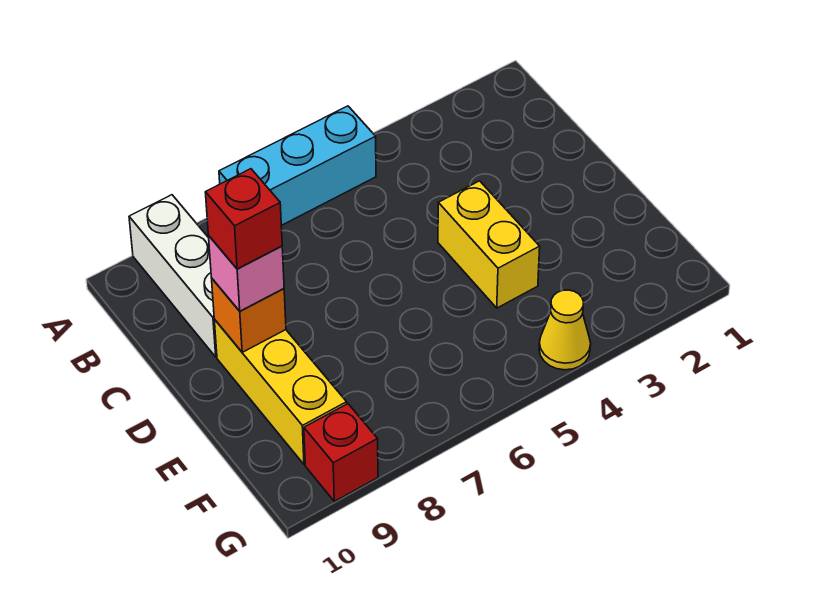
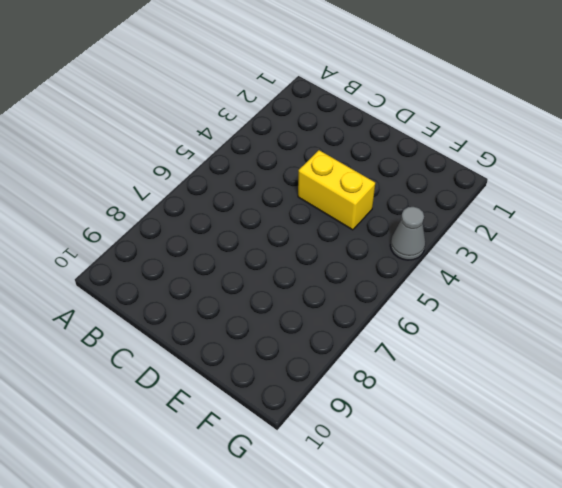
grey 1x1 cone [390,207,425,260] -> yellow 1x1 cone [539,290,591,370]
none -> cyan 1x3 brick [219,106,376,226]
none -> white 1x3 brick [129,195,217,357]

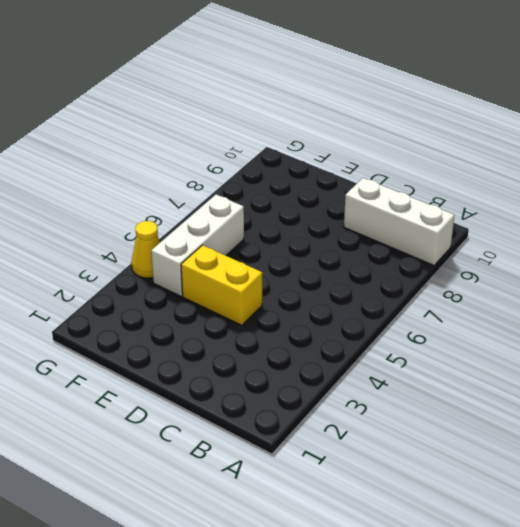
white 1x3 brick [151,194,244,296] -> none
none -> cyan 1x3 brick [219,106,376,226]
none -> yellow 1x3 brick [214,319,347,464]

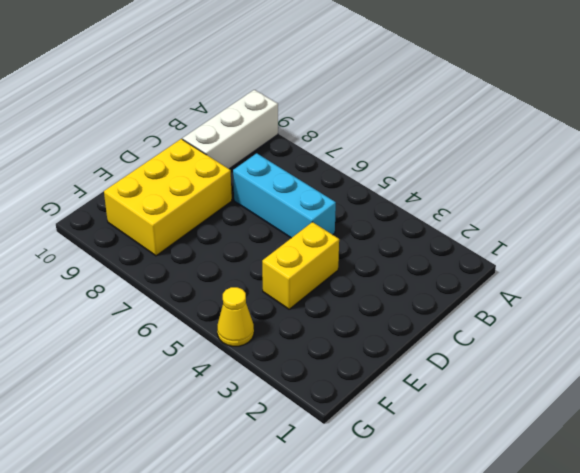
cyan 1x3 brick [233,153,336,238] -> cyan 1x3 brick moved to [219,106,376,226]
yellow 2x3 brick [104,139,232,256] -> yellow 1x3 brick [214,319,347,464]
none -> red 1x1 brick [304,404,378,501]
none -> orange 1x1 brick [212,279,286,352]

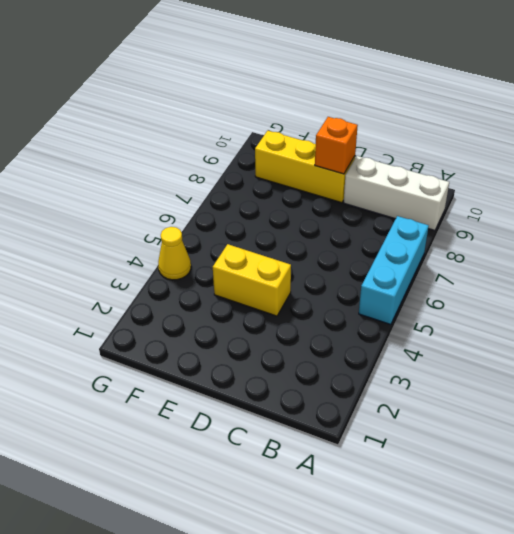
none -> red 1x1 brick [304,404,378,501]
none -> pink 1x1 brick [209,236,284,311]

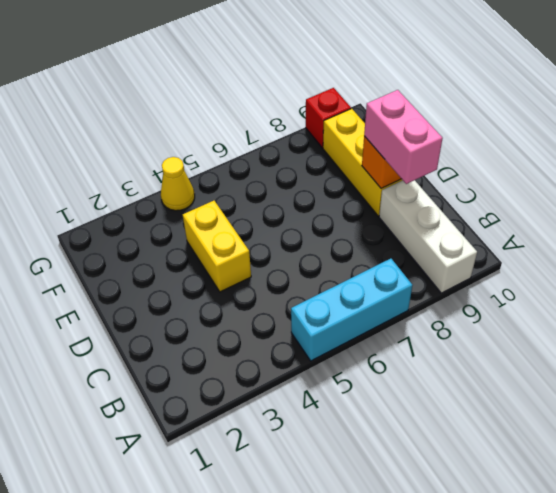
pink 1x2 brick [364,90,443,184] -> pink 1x1 brick [209,236,284,311]
none -> red 1x1 brick [205,169,282,269]

